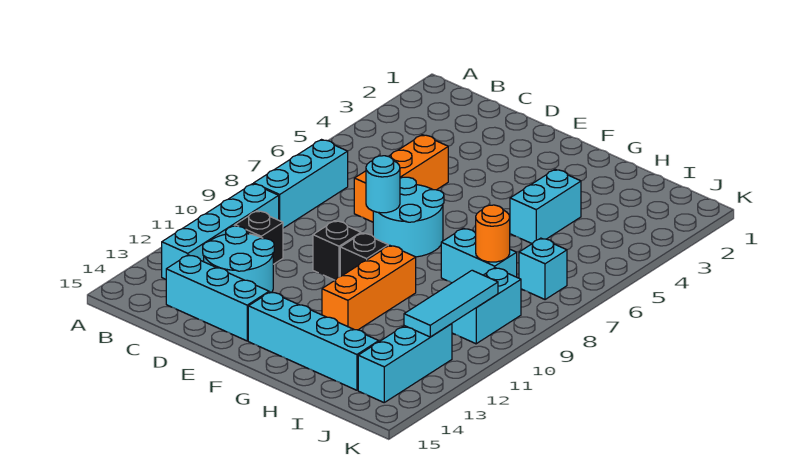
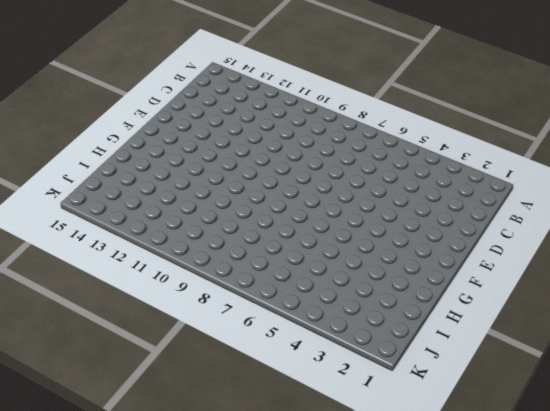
none -> cyan 1x3 brick [254,140,348,228]
none -> cyan 1x4 brick [162,184,279,279]
none -> black 1x1 brick [235,211,283,264]

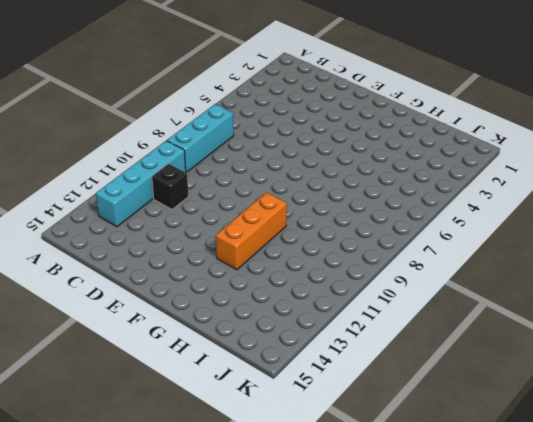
none -> cyan 2x2 round brick [203,226,274,292]
none -> cyan 1x3 brick [166,255,269,341]
none -> orange 1x3 brick [354,135,448,222]

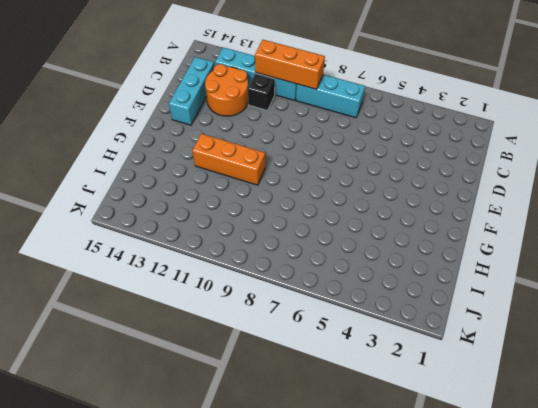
orange 1x3 brick [255,40,325,89] -> orange 1x3 brick moved to [354,135,448,222]
orange 2x2 round brick [205,64,248,116] -> cyan 2x2 round brick [203,226,274,292]
none -> cyan 2x2 round brick [373,177,444,257]
none -> black 1x1 brick [313,221,361,280]
none -> black 1x1 brick [340,233,388,276]

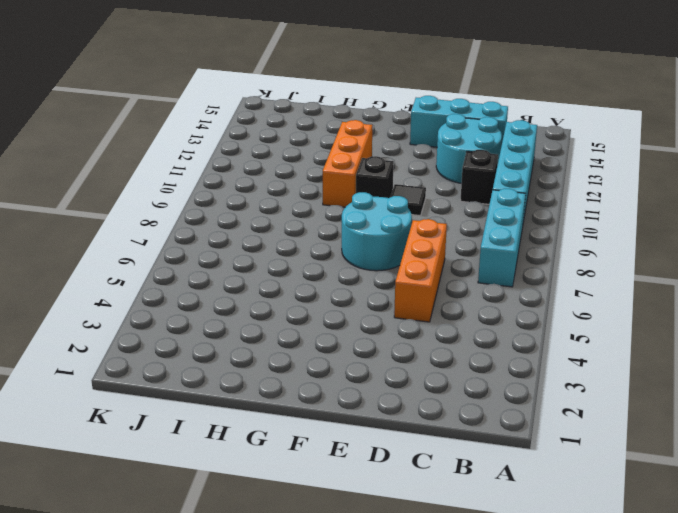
black 1x1 tile [391,184,426,216] -> black 1x1 brick [313,221,361,280]
none -> cyan 1x4 brick [248,292,379,390]
none -> cyan 1x2 brick [510,169,581,243]
none -> cyan 1x2 brick [441,228,517,283]

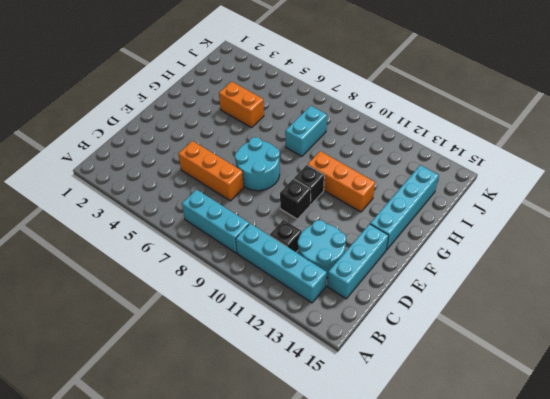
orange 1x2 brick [219,82,264,127] -> cyan 1x2 brick [510,169,581,243]
none -> cyan 1x1 brick [519,238,567,300]
none -> cyan 1x2 brick [452,268,521,344]
none -> cyan 1x3 brick [358,324,452,402]

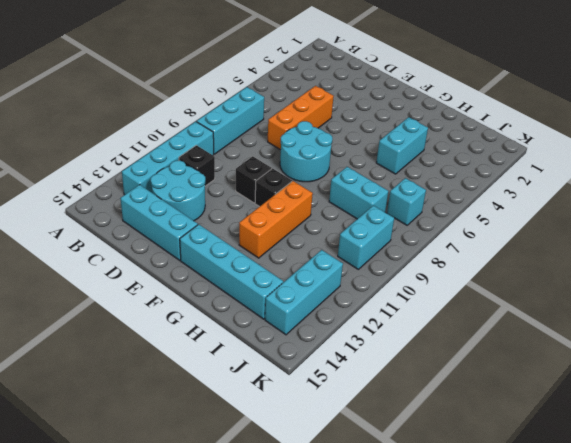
none -> cyan 1x1 round brick [366,156,400,213]
none -> orange 1x1 round brick [475,205,510,262]
none -> cyan 1x3 tile [404,270,498,337]

